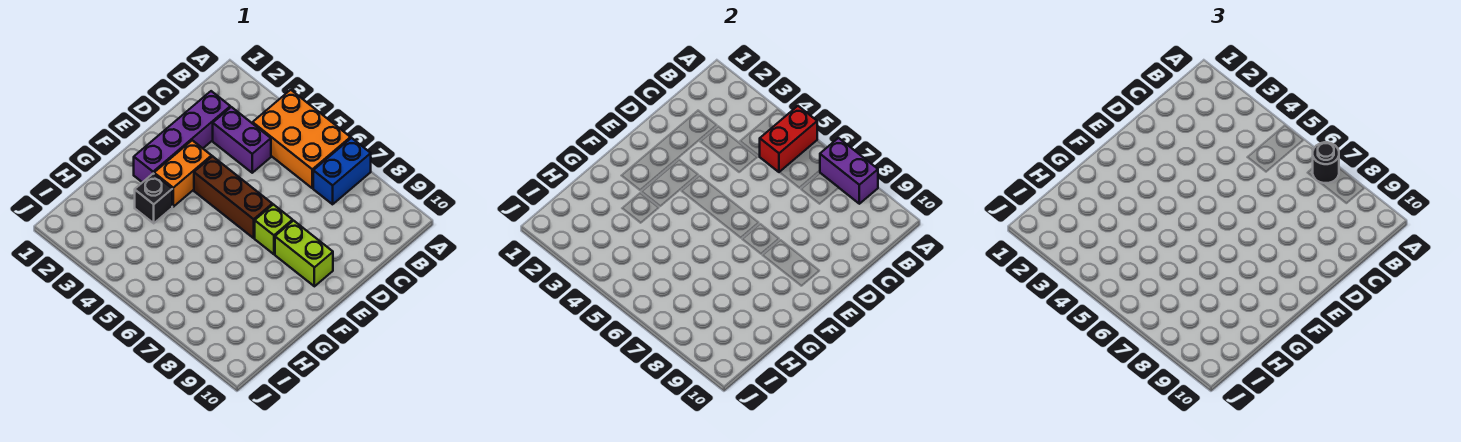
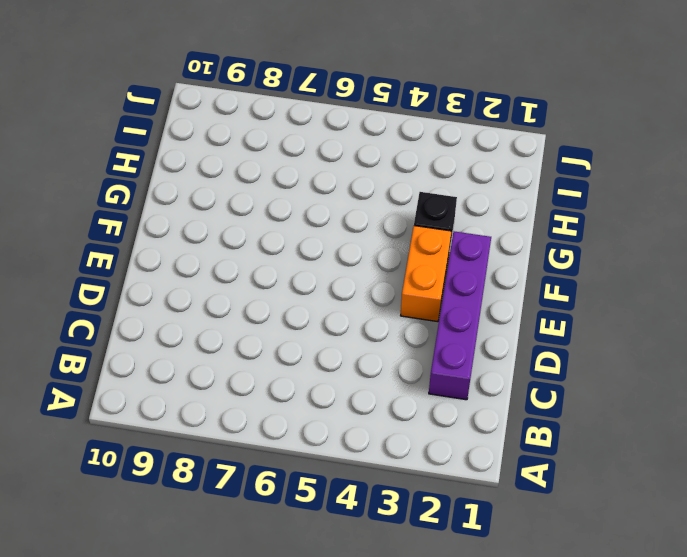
none -> orange 2x3 brick [253,90,351,188]
none -> blue 1x2 brick [313,138,371,204]
none -> purple 1x2 brick [213,107,271,173]

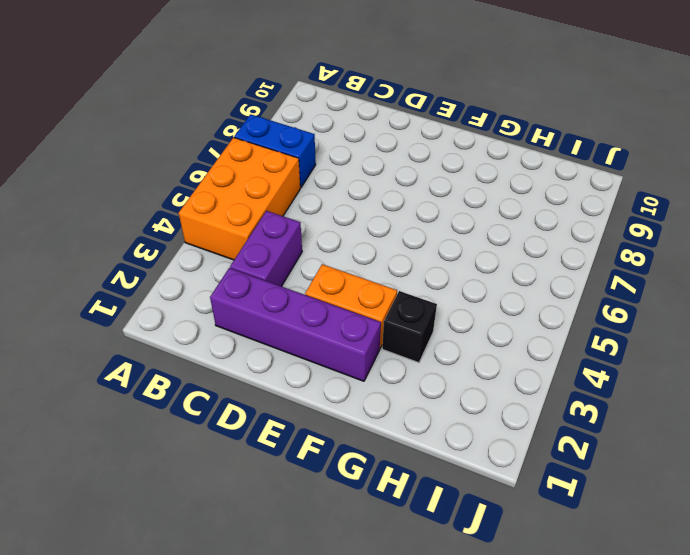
none -> brown 1x3 brick [194,156,272,238]
none -> lime 1x1 brick [255,204,293,254]
none -> lime 1x2 brick [275,221,333,286]

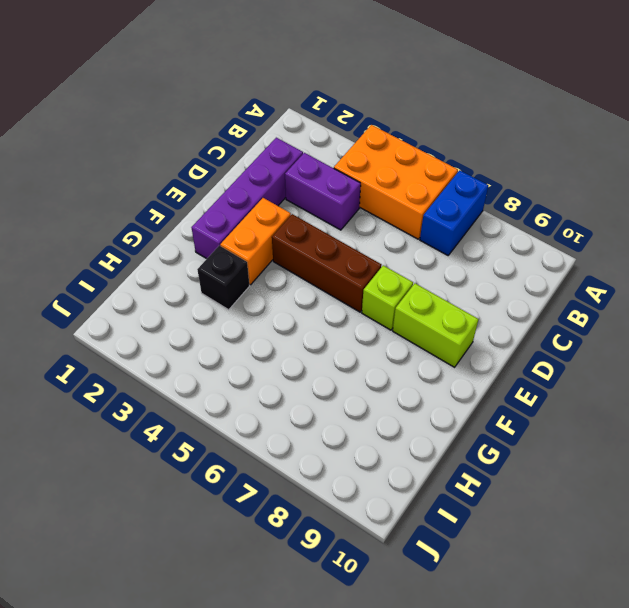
none -> red 1x2 brick [760,106,817,172]
none -> purple 1x2 brick [820,138,878,204]
none -> black 1x1 round brick [1313,142,1339,183]

